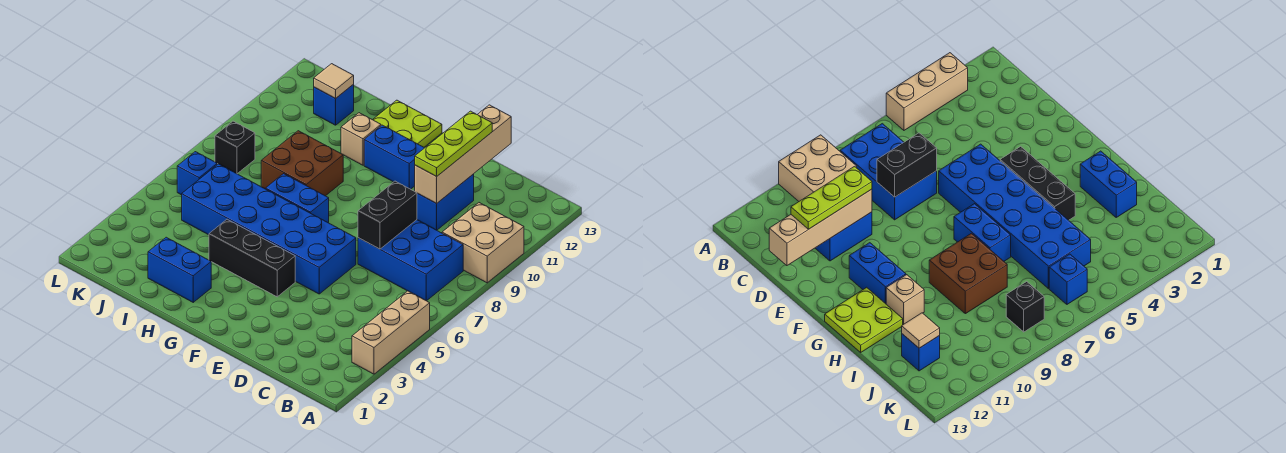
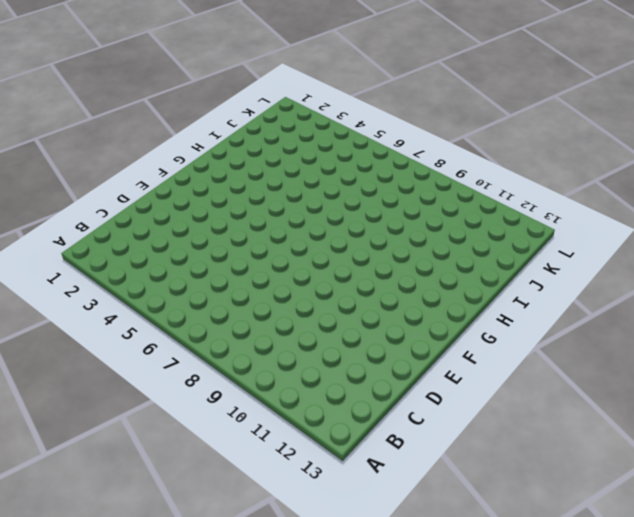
none -> tan 1x3 brick [352,291,430,374]
none -> tan 2x2 brick [442,203,524,283]
none -> blue 2x3 brick [358,220,463,301]

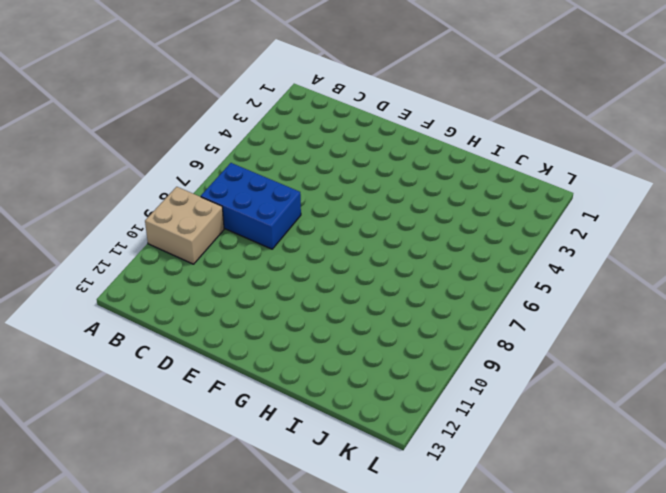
none -> tan 1x3 brick [352,291,430,374]
none -> blue 1x2 brick [417,174,474,230]
none -> blue 2x6 brick [182,164,356,294]

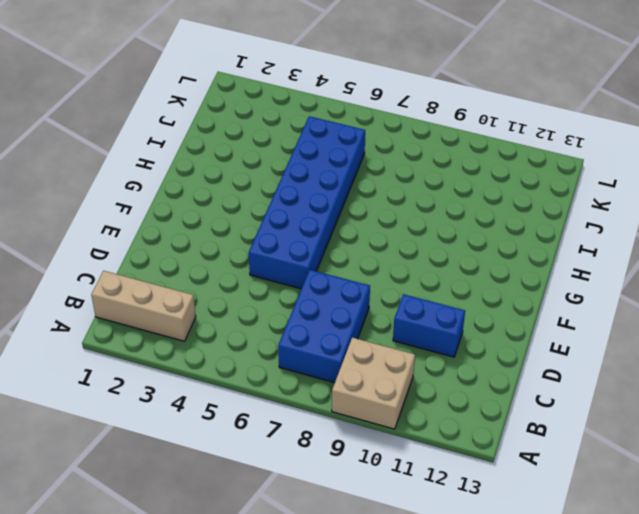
tan 1x3 brick [91,271,196,341] -> tan 1x3 brick moved to [352,291,430,374]
none -> black 1x3 brick [209,219,295,297]
none -> blue 1x2 brick [364,125,424,189]
none -> blue 1x2 brick [266,174,329,223]

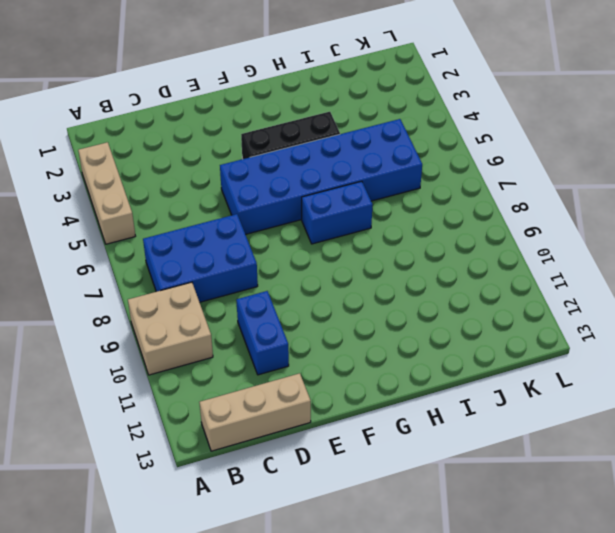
tan 1x3 brick [199,373,311,451] -> none
none -> blue 1x2 brick [364,125,424,189]
none -> lime 2x2 plate [373,100,442,147]
none -> blue 1x2 brick [148,237,211,302]

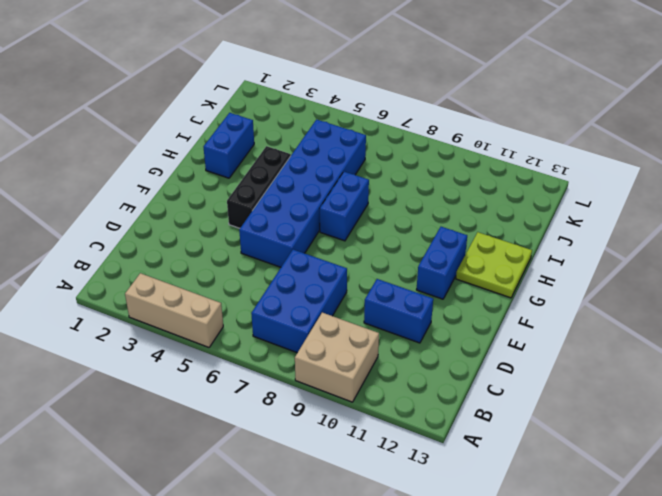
none -> brown 2x2 brick [261,131,343,196]
none -> tan 1x1 brick [341,113,381,165]
none -> blue 1x1 brick [314,85,354,125]

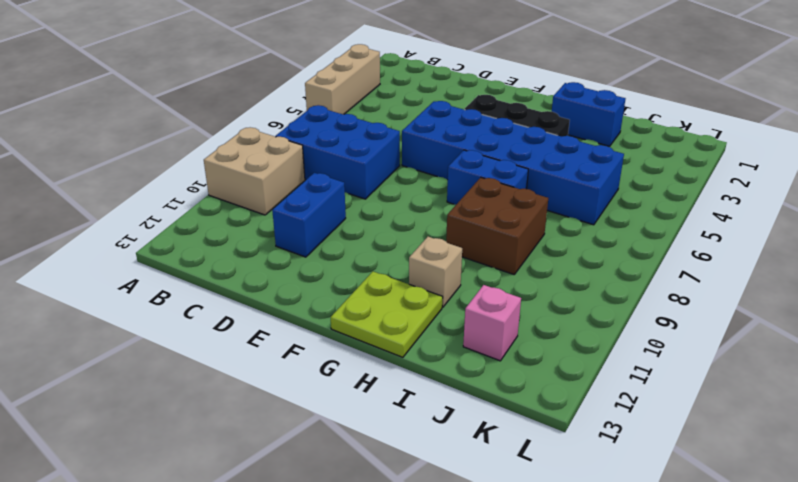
pink 1x1 brick [463,285,521,361] -> blue 1x1 brick [314,85,354,125]
none -> blue 1x2 brick [364,125,424,189]
none -> blue 1x1 brick [177,152,217,195]
none -> black 1x1 brick [215,121,255,174]

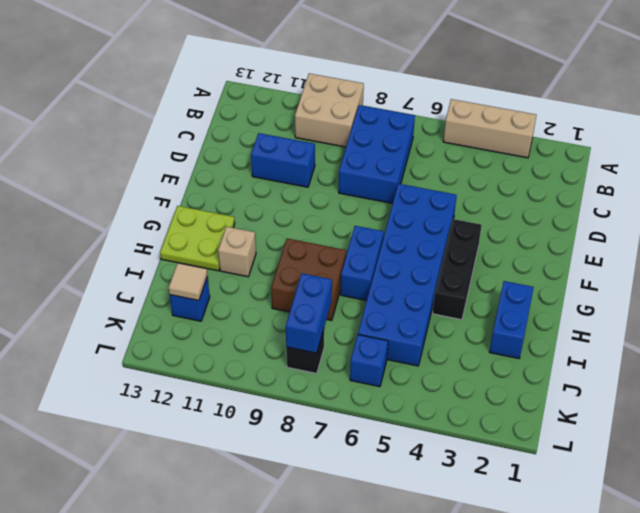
blue 1x2 brick [286,273,332,353] -> blue 1x2 brick moved to [364,125,424,189]
none -> black 1x2 brick [358,181,417,249]
none -> tan 1x4 brick [415,105,511,203]
none -> lime 1x3 plate [415,111,492,176]

